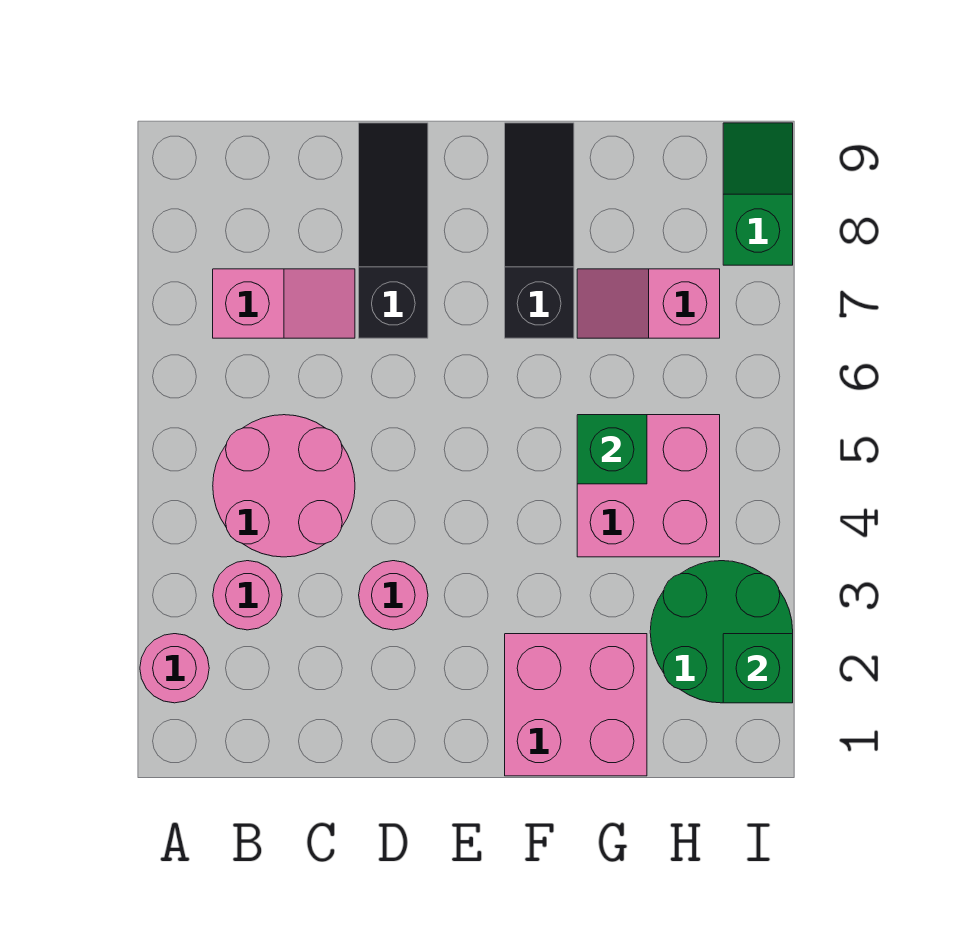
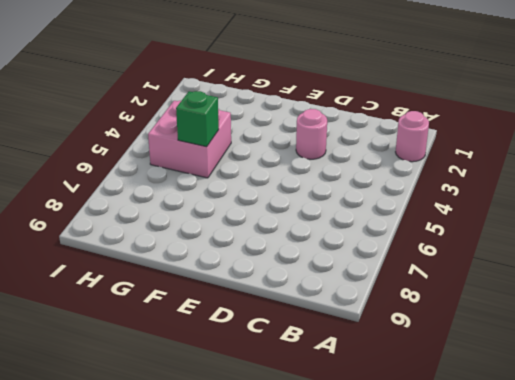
none -> pink 1x1 round brick [213,561,282,630]
none -> pink 2x2 round brick [213,415,355,557]
none -> pink 1x2 slope [213,269,355,338]

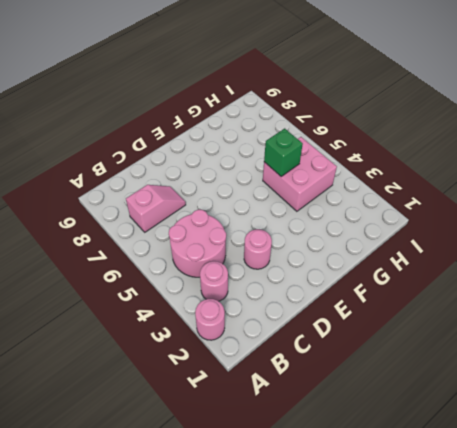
none -> black 1x3 slope [359,123,428,338]
none -> pink 2x2 brick [505,634,647,776]
none -> black 1x3 slope [505,123,574,338]

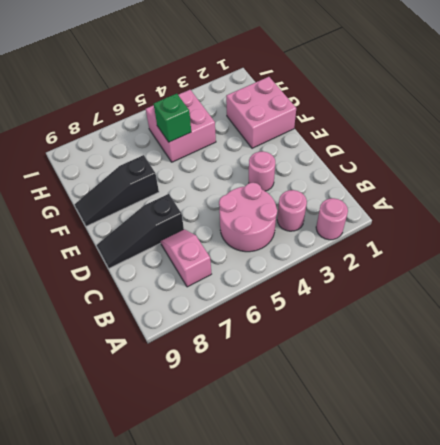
none -> pink 1x2 slope [577,269,720,338]
none -> green 2x2 round brick [650,561,793,703]
none -> green 1x2 slope [723,123,793,265]

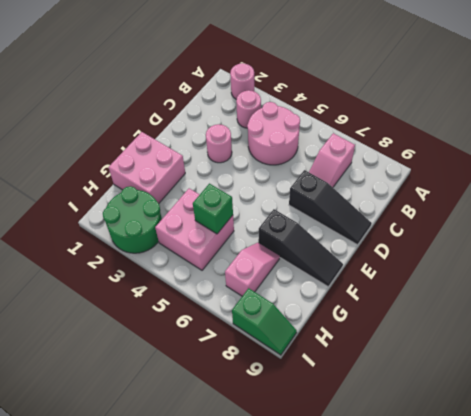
none -> green 1x1 brick [723,634,793,703]

